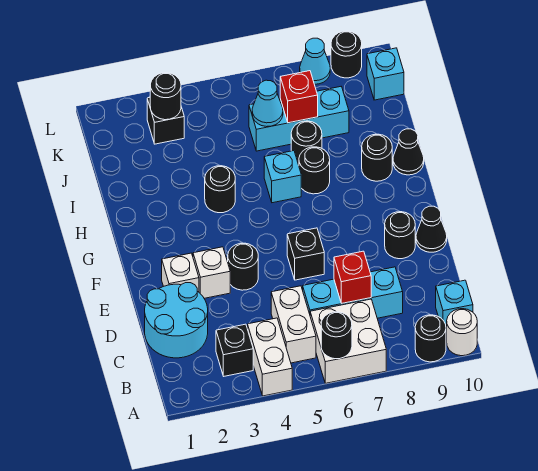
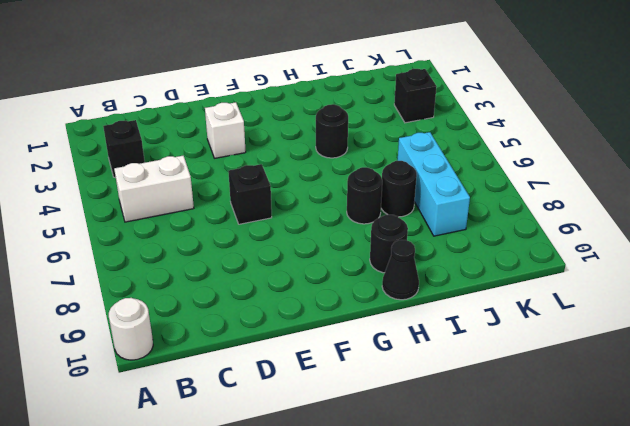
none -> white 1x2 brick [248,318,292,396]
none -> white 2x2 brick [310,299,386,383]
none -> black 1x1 round brick [415,315,446,362]
none -> cyan 1x1 brick [436,280,473,332]

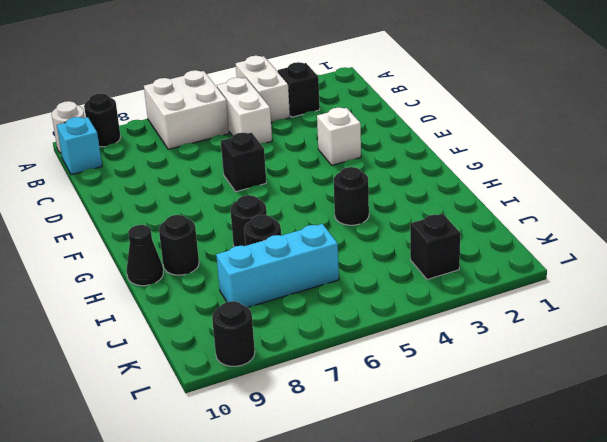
none -> cyan 2x2 round brick [145,283,208,358]
none -> cyan 1x3 brick [303,267,403,318]
none -> white 1x1 brick [162,253,199,292]
none -> black 1x1 round brick [228,243,258,290]

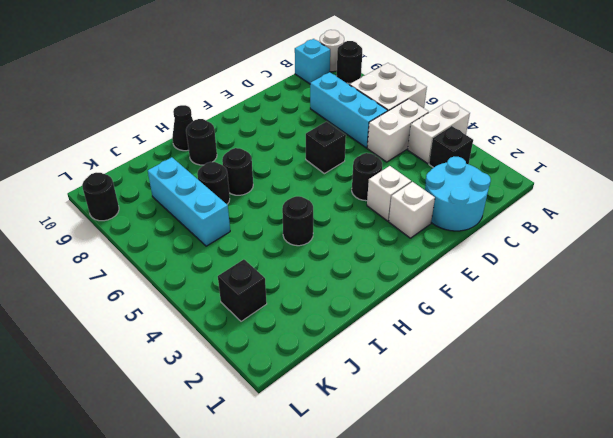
none -> black 1x1 round brick [385,212,415,259]
none -> black 1x1 cone [416,206,447,252]
none -> cyan 1x1 brick [264,151,301,203]
none -> cyan 1x1 brick [367,48,404,100]

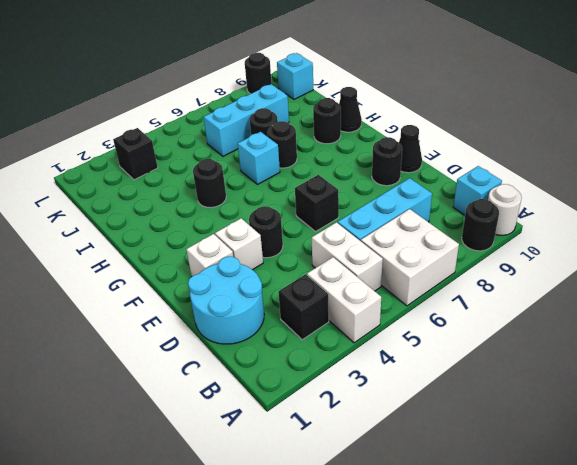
none -> cyan 1x1 cone [300,38,330,84]
none -> black 1x1 round brick [321,312,352,359]
none -> red 1x1 brick [334,251,371,304]
none -> cyan 1x1 cone [252,80,283,127]

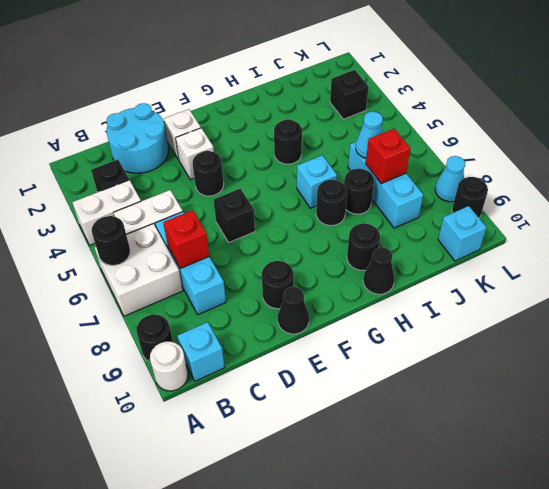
none -> black 1x1 round brick [150,73,181,120]

